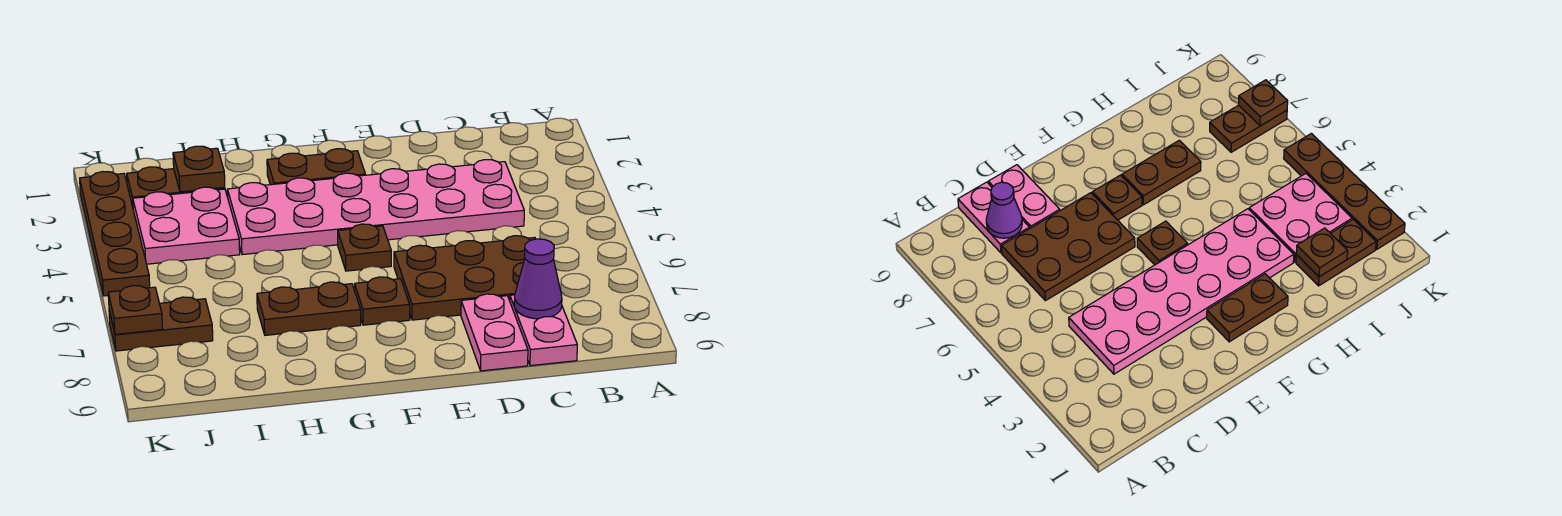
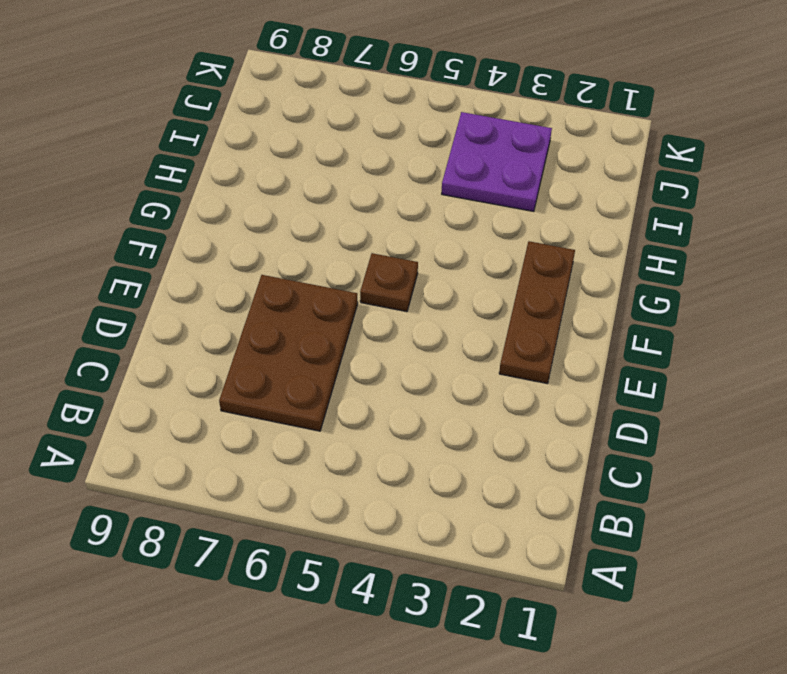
brown 1x3 plate [499,241,575,384] -> brown 1x2 plate [267,149,365,185]
purple 2x2 plate [442,112,552,211] -> pink 2x2 plate [133,187,240,264]
none -> pink 2x6 plate [227,160,524,255]
none -> pink 1x2 plate [510,295,577,366]
none -> pink 1x2 plate [461,294,528,371]

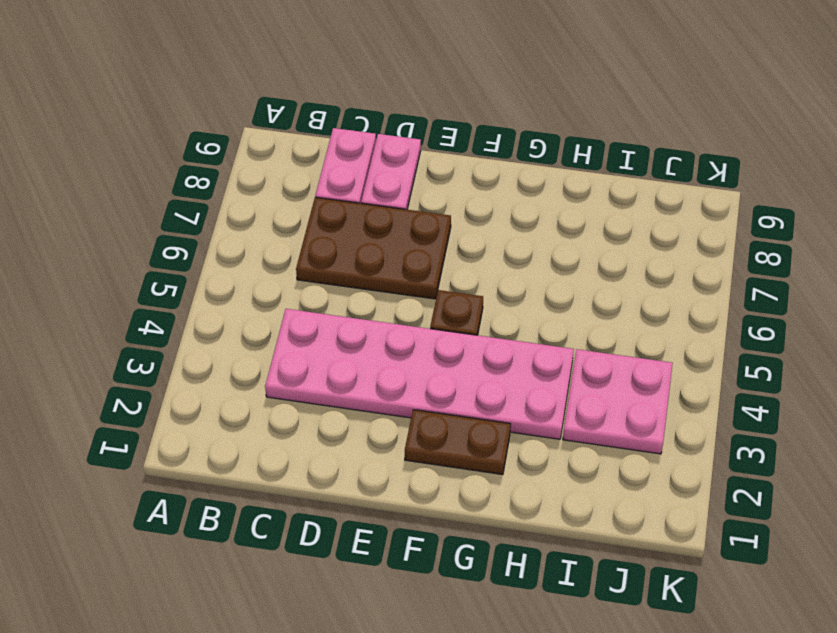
none -> brown 1x1 plate [355,277,410,325]
none -> brown 1x2 plate [257,282,361,335]
none -> brown 1x2 plate [127,167,225,207]

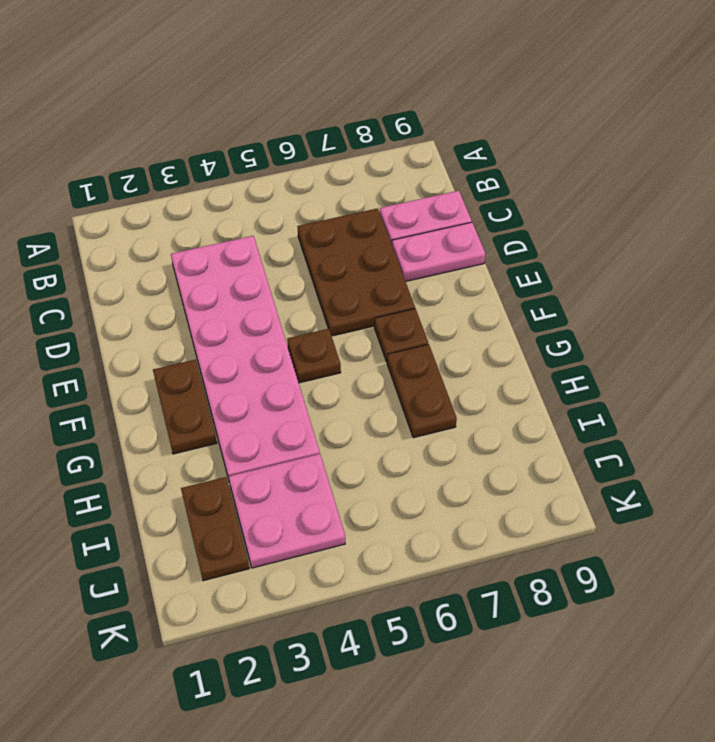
none -> brown 1x2 plate [109,297,213,351]
none -> brown 1x4 plate [80,172,150,296]
none -> purple 1x1 cone [514,239,562,319]

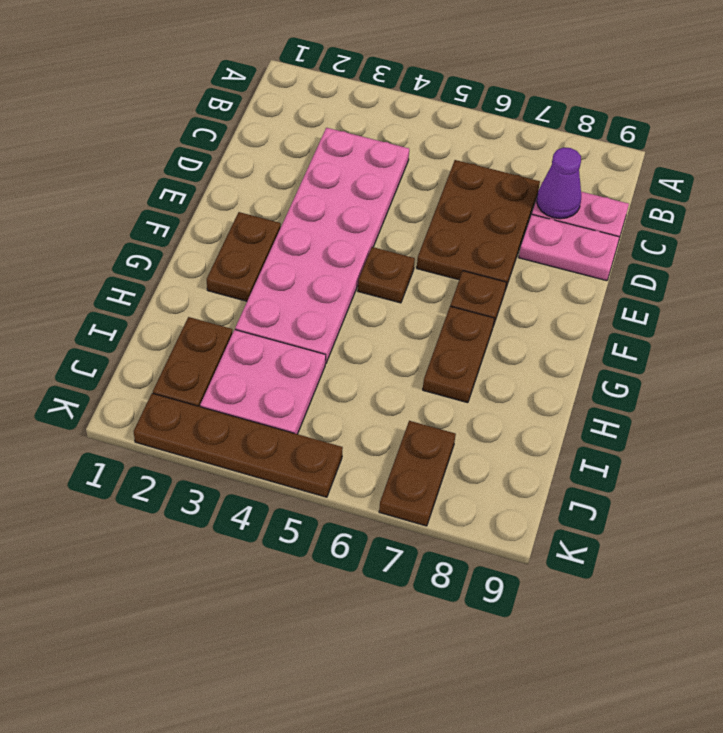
none -> brown 1x1 plate [173,146,225,192]
none -> brown 1x1 plate [108,286,162,334]

